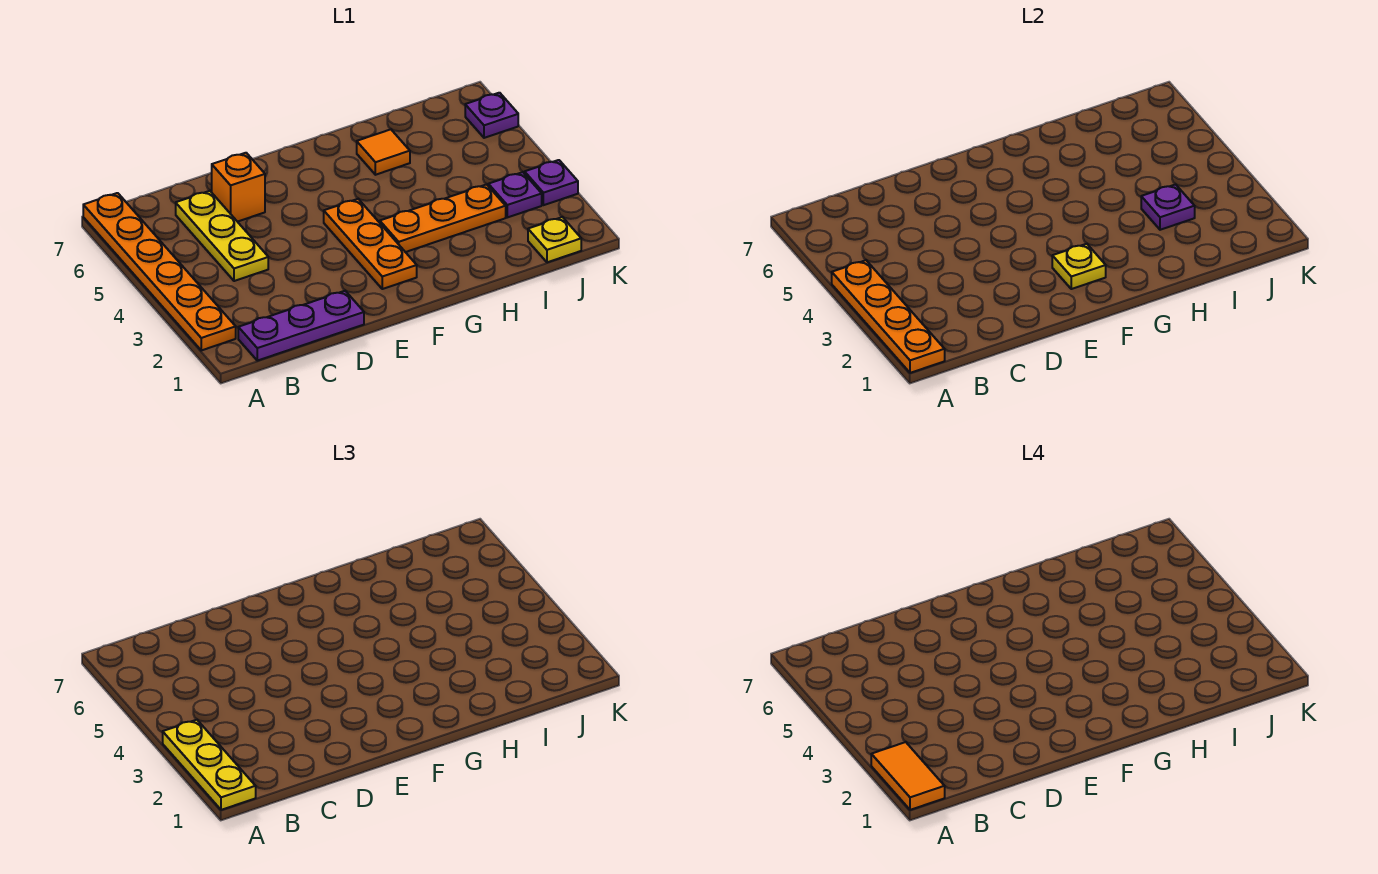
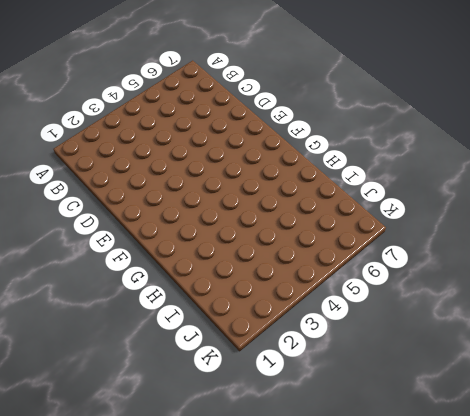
none -> orange 1x6 plate [83,193,236,350]
none -> purple 1x3 plate [238,291,364,361]
none -> yellow 1x3 plate [176,191,268,281]

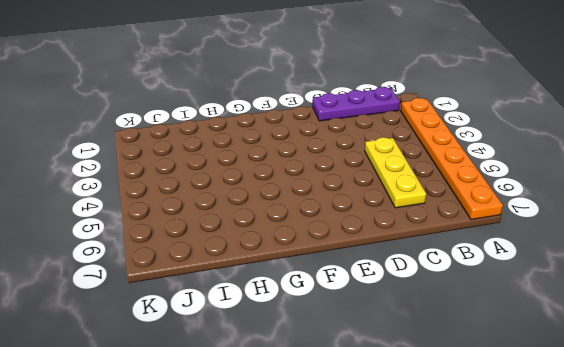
none -> orange 1x1 brick [212,153,265,222]
none -> orange 1x3 plate [324,199,417,289]
none -> orange 1x3 plate [380,185,506,252]

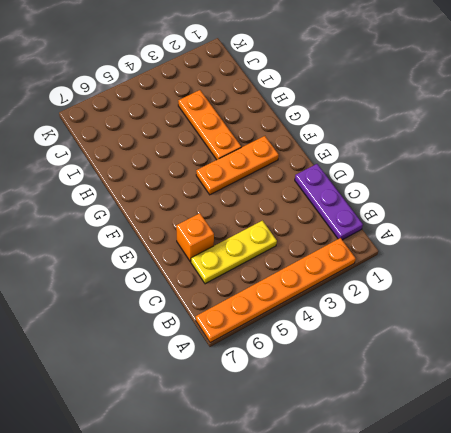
none -> orange 1x1 tile [357,129,410,175]
none -> yellow 1x1 plate [528,217,581,262]
none -> purple 1x1 plate [488,172,542,217]

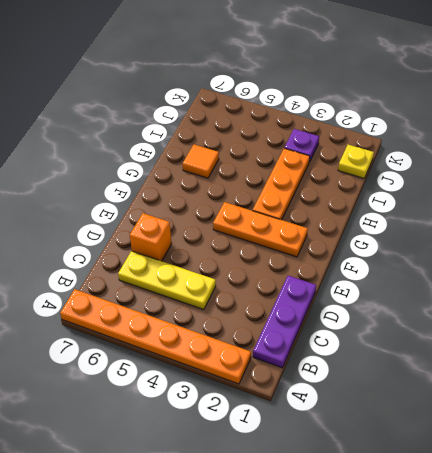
none -> purple 1x1 plate [525,160,578,205]
none -> purple 1x1 plate [465,93,518,138]
none -> orange 1x4 plate [832,260,945,373]

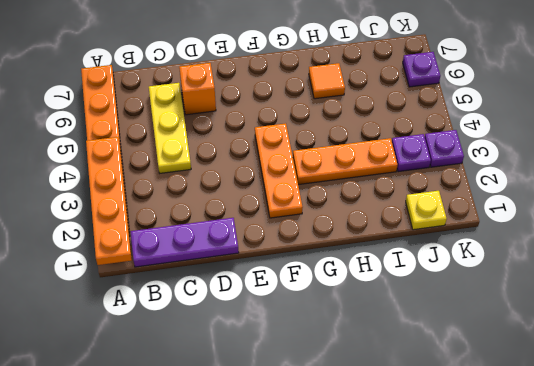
none -> yellow 1x1 plate [1052,244,1106,289]
none -> purple 1x1 plate [1141,185,1195,230]
none -> yellow 1x3 plate [163,720,256,810]

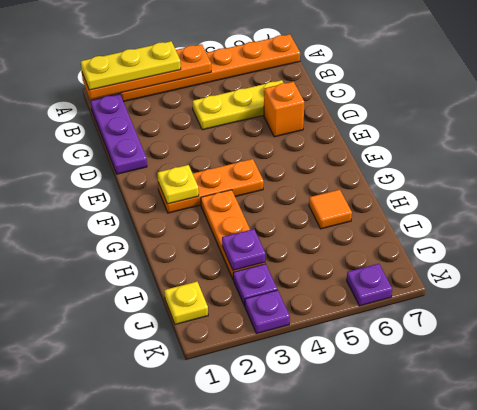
none -> orange 1x2 tile [871,742,945,810]

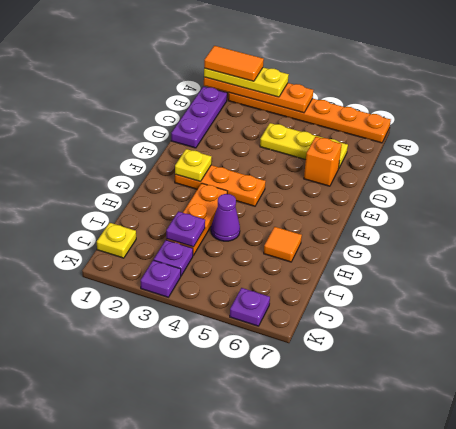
purple 1x1 cone [211,194,240,241] -> none

